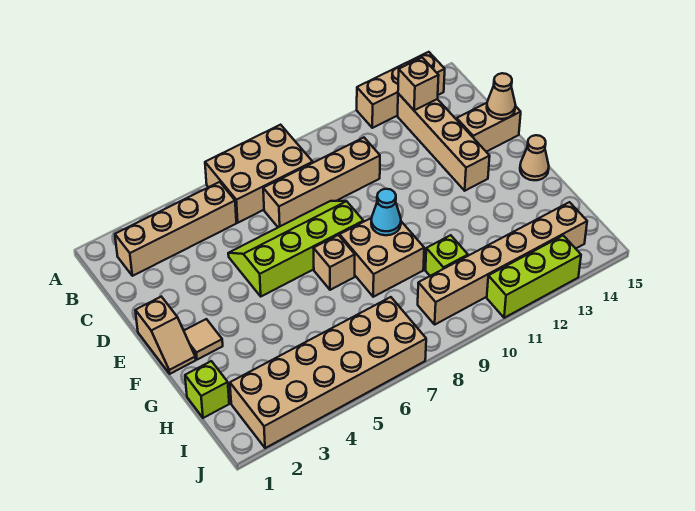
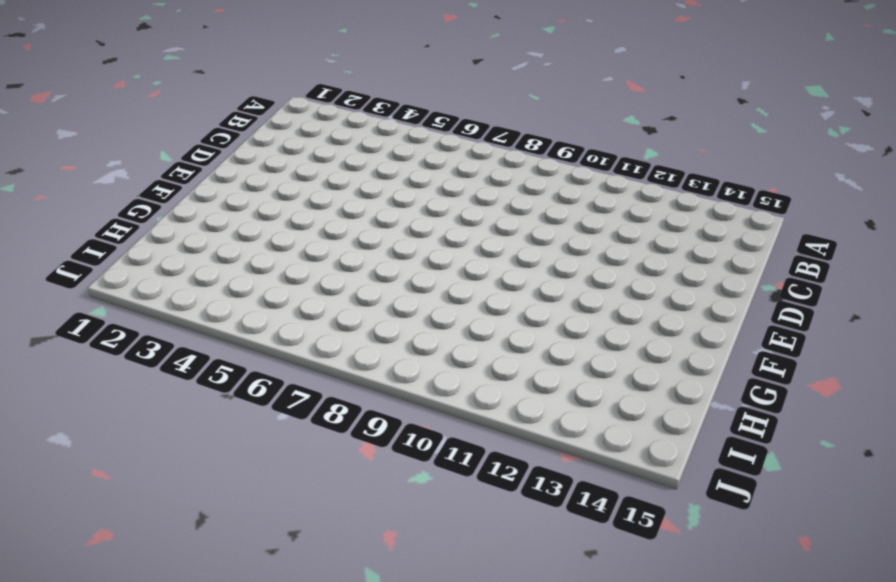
none -> tan 2x3 brick [205,125,313,223]
none -> tan 1x3 brick [357,52,445,128]
none -> tan 1x4 brick [115,182,236,276]

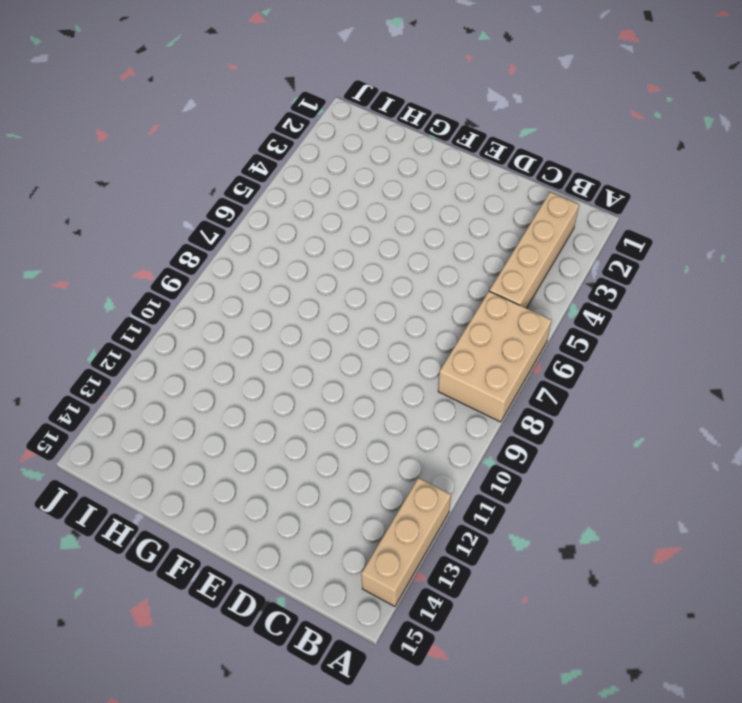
none -> tan 1x4 brick [398,94,490,191]
none -> tan 1x4 brick [263,138,380,227]
none -> lime 2x4 slope [228,201,363,296]

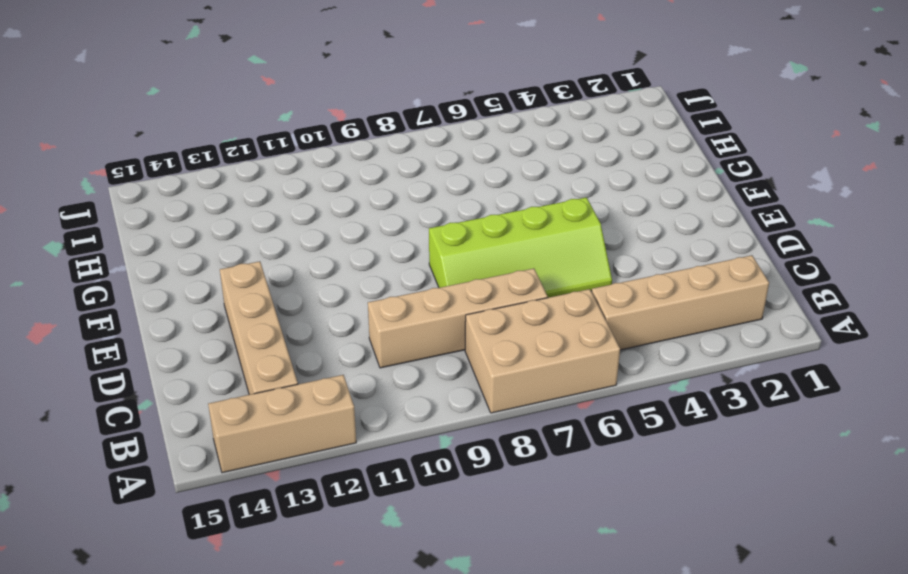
none -> tan 1x2 brick [457,103,521,152]
none -> tan 1x2 slope [135,297,196,374]
none -> tan 1x1 tile [184,319,223,360]

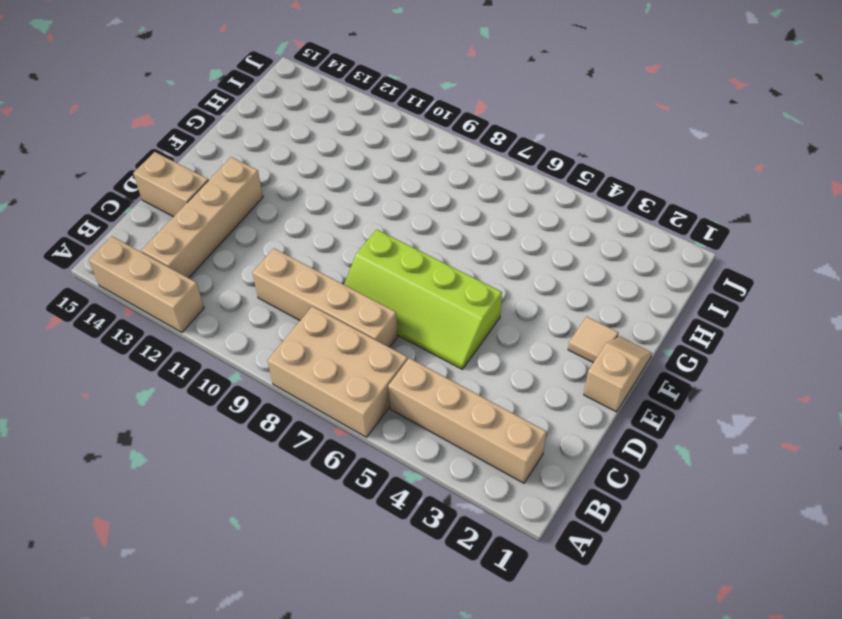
none -> tan 1x1 brick [313,235,355,290]
none -> tan 2x2 brick [340,218,424,297]
none -> tan 1x1 cone [520,135,549,180]

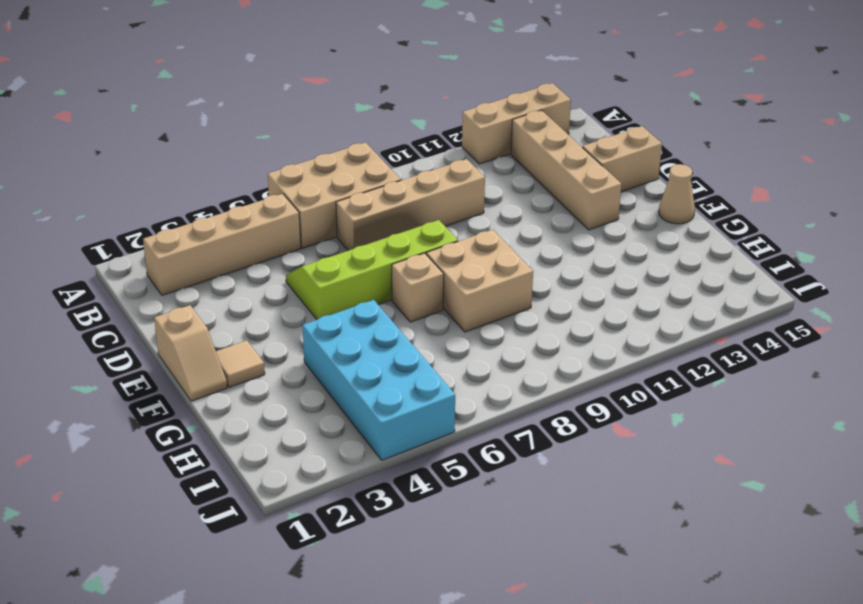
cyan 2x4 brick [303,300,455,460] -> tan 2x6 brick [230,297,426,448]
none -> lime 1x1 brick [185,361,229,418]
none -> lime 1x1 brick [425,235,468,276]
none -> tan 1x6 brick [418,202,587,324]

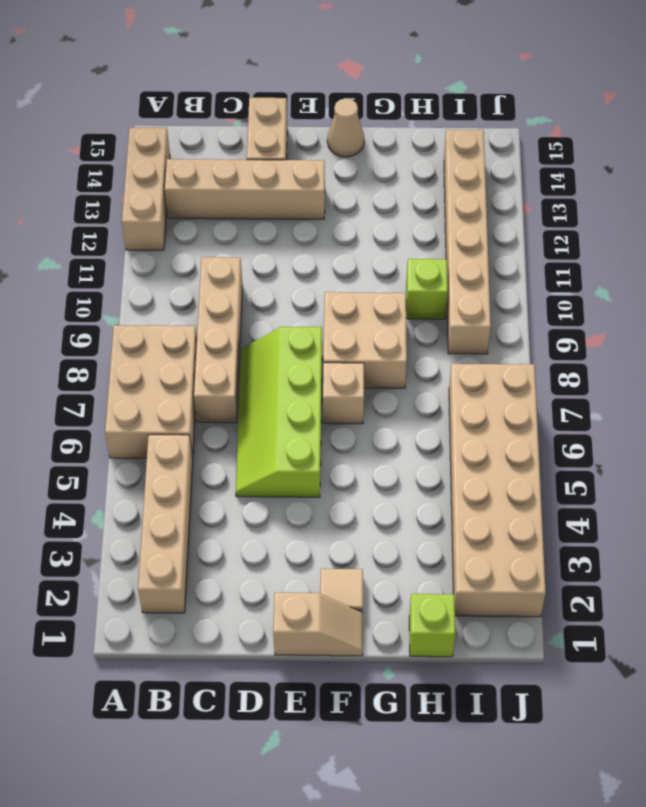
none -> lime 1x3 brick [487,236,581,318]
none -> tan 1x1 brick [398,58,439,110]
none -> tan 1x1 cone [487,73,515,119]

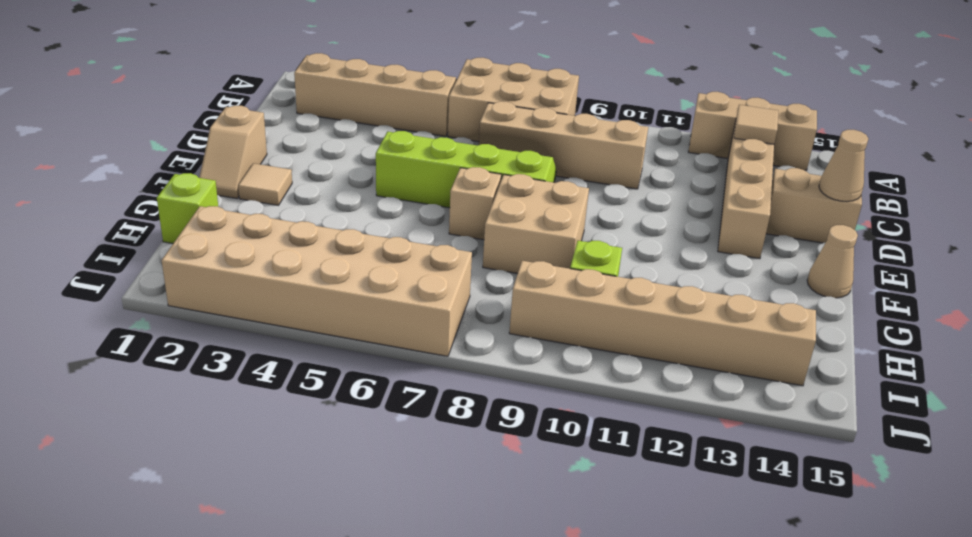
tan 1x1 tile [734,105,778,144] -> tan 1x1 brick [398,58,439,110]
none -> lime 1x3 brick [487,236,581,318]
none -> cyan 1x1 cone [371,189,401,235]

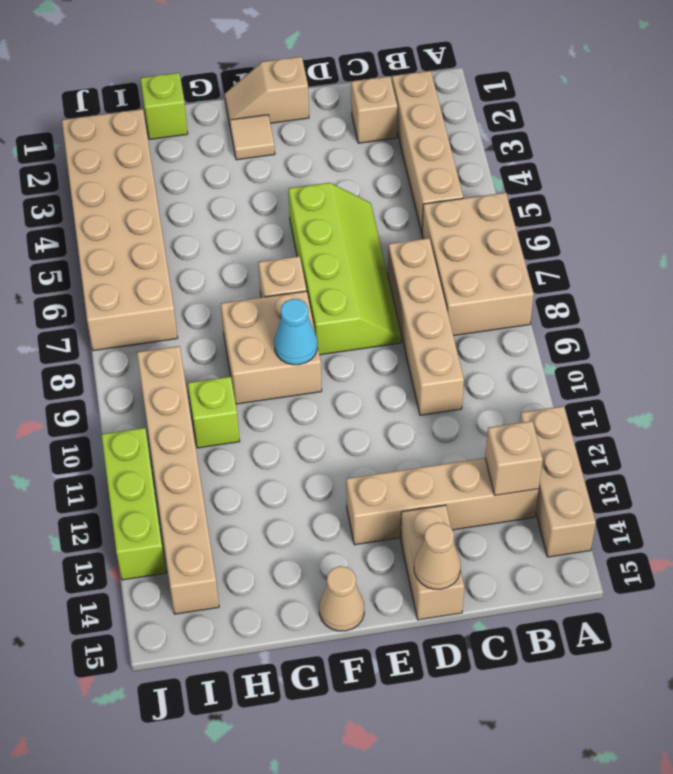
tan 1x1 brick [351,76,397,143] -> none

